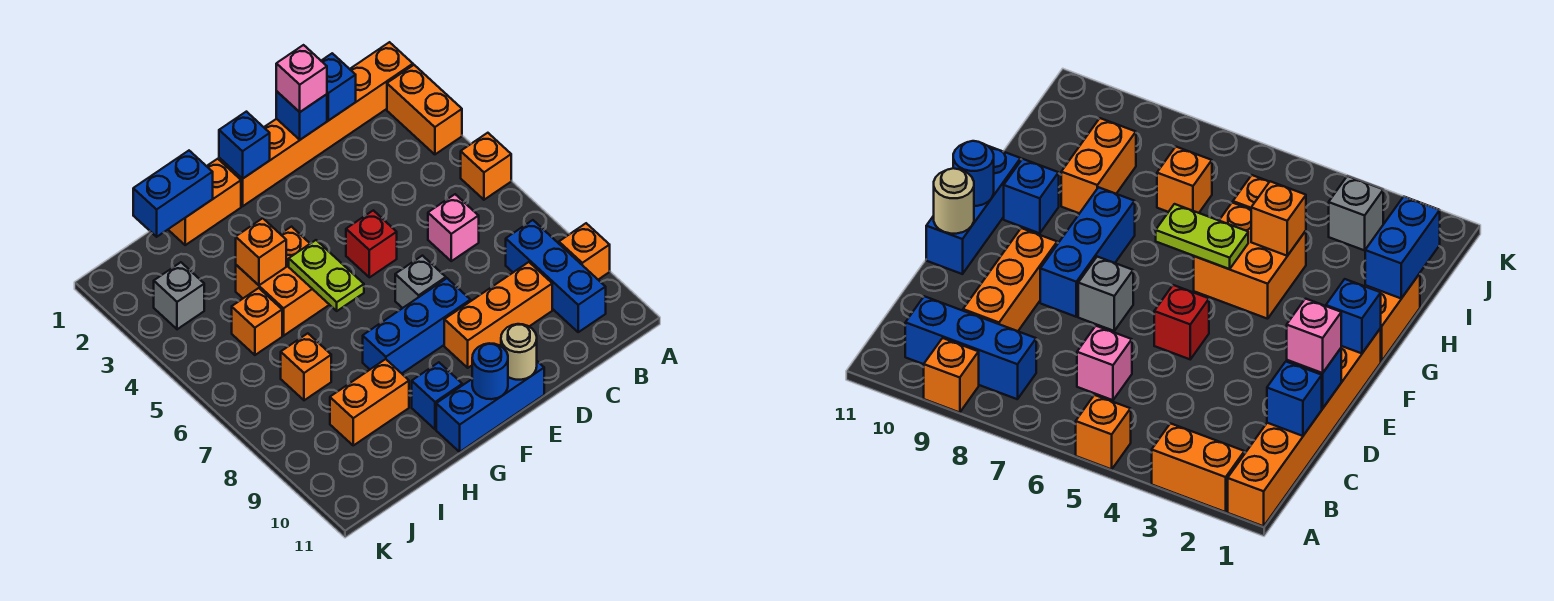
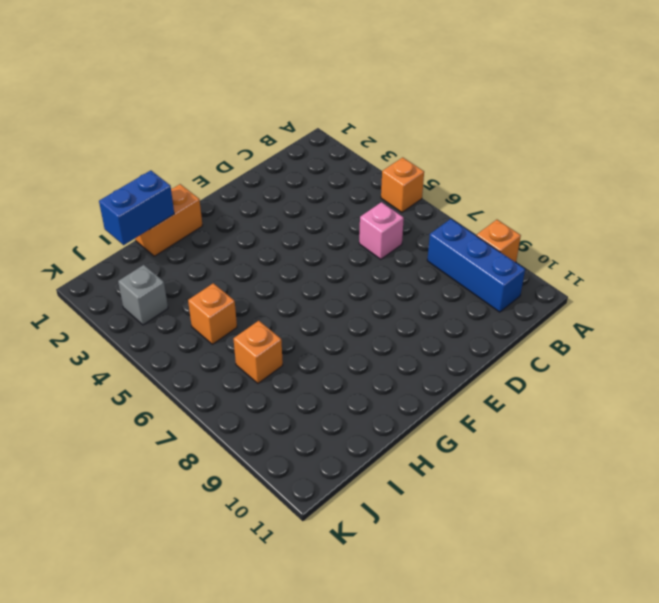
none -> orange 1x6 brick [219,42,413,206]
none -> orange 1x2 brick [387,65,462,154]
none -> orange 1x3 brick [444,262,552,368]

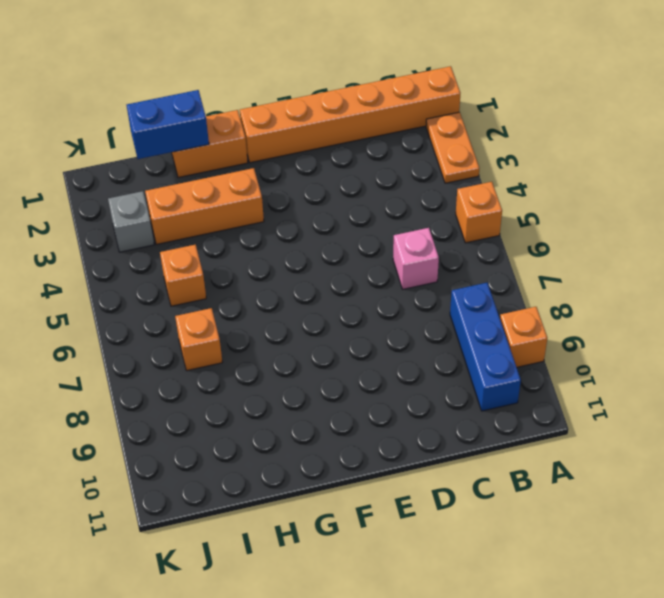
orange 1x2 plate [426,112,479,183] -> orange 1x2 brick [387,65,462,154]
orange 1x3 brick [145,168,264,245] -> orange 1x3 brick moved to [444,262,552,368]
none -> red 1x1 brick [346,210,397,277]
none -> grey 1x1 brick [395,256,446,308]
none -> blue 1x3 brick [363,278,470,373]

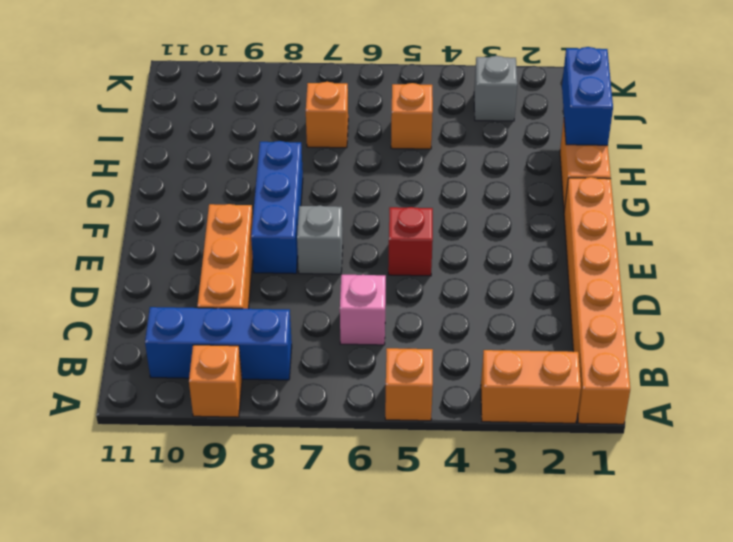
none -> blue 1x3 brick [436,361,544,452]
none -> orange 2x2 brick [236,227,329,336]
none -> blue 1x1 brick [412,362,462,429]

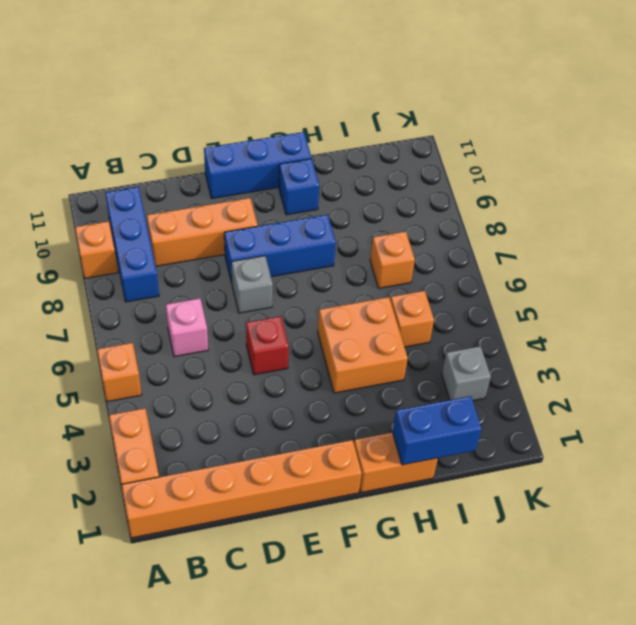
none -> orange 1x2 brick [330,359,409,445]
none -> blue 1x1 brick [321,53,356,120]
none -> blue 1x1 brick [276,91,327,140]

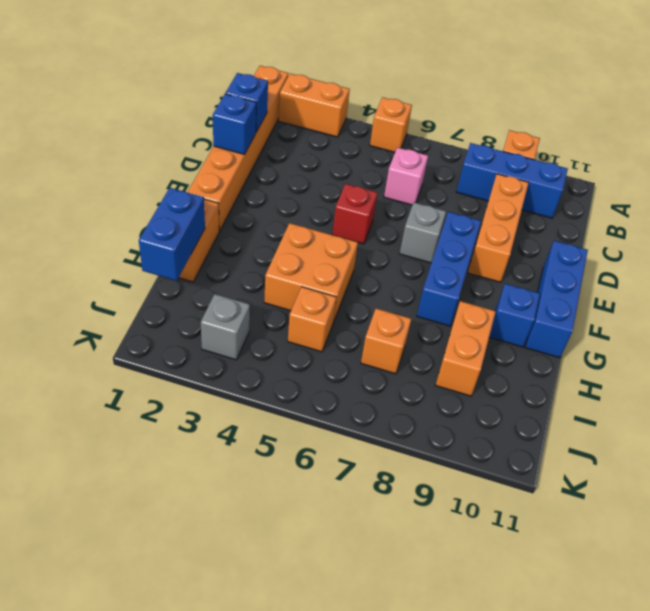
none -> tan 1x1 round brick [501,324,537,380]
none -> blue 1x1 brick [219,112,270,179]
none -> blue 1x1 round brick [472,343,508,399]

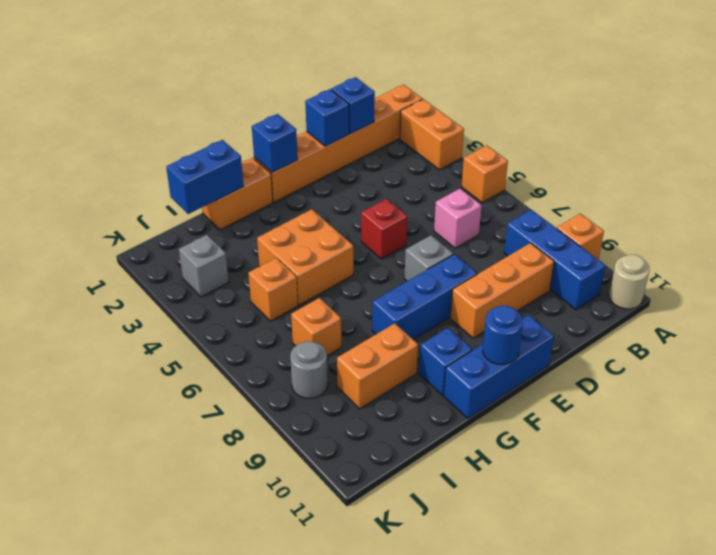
tan 1x1 round brick [609,254,650,309] -> tan 1x1 round brick moved to [501,324,537,380]
grey 1x1 round brick [290,341,328,398] -> none
none -> lime 1x2 plate [289,240,364,311]
none -> orange 1x1 brick [236,218,286,285]
none -> pink 1x1 brick [276,45,327,112]

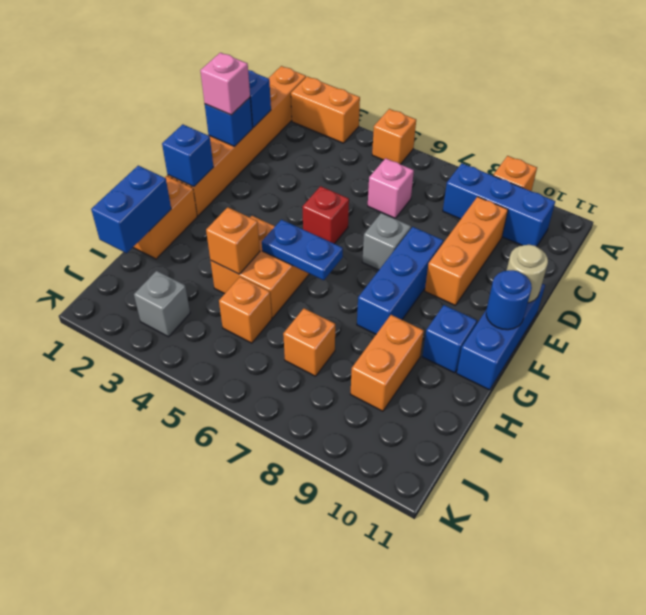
blue 1x2 plate [262,220,343,280] -> lime 1x2 plate [289,240,364,311]

